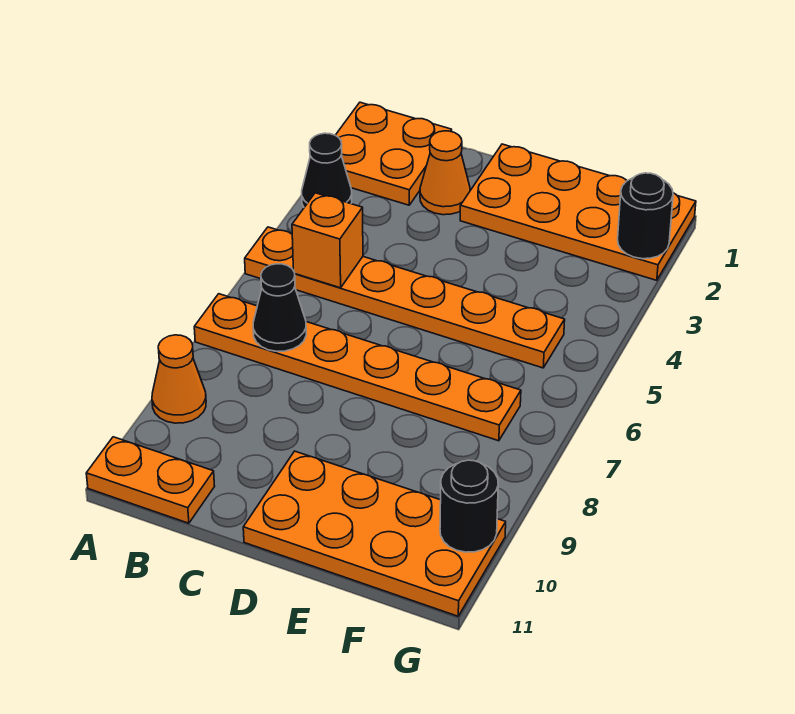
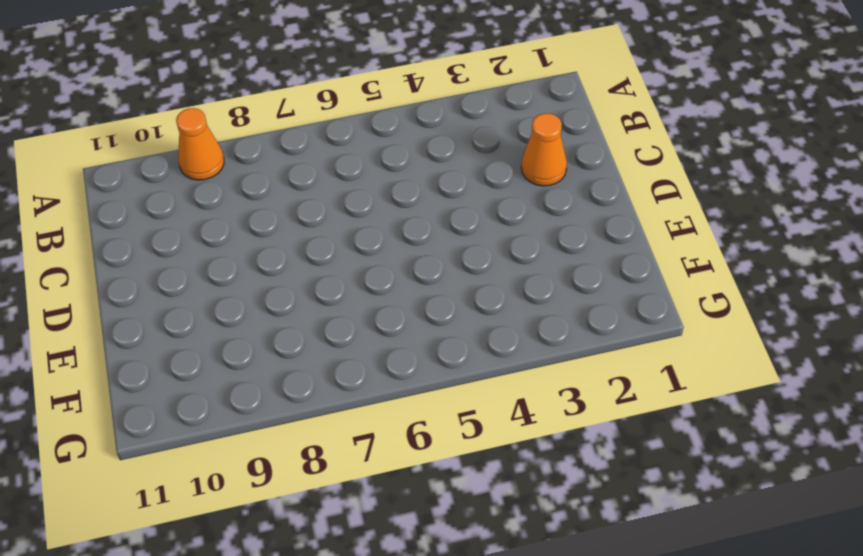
none -> orange 2x2 plate [335,102,452,205]
none -> black 1x1 cone [302,133,352,207]
none -> orange 1x6 plate [245,227,565,368]

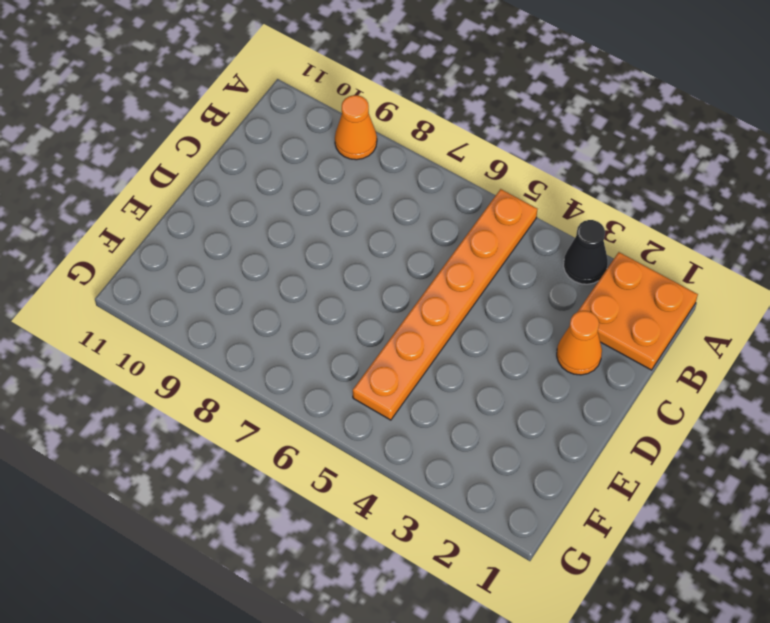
none -> orange 1x6 plate [194,294,521,441]
none -> orange 1x2 plate [86,437,215,523]
none -> orange 2x4 plate [460,144,696,280]

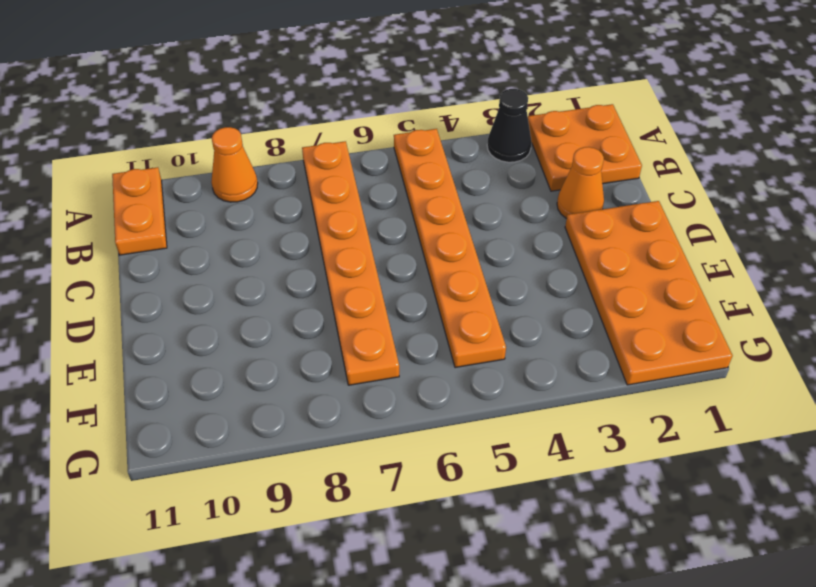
none -> orange 2x4 plate [243,451,506,616]
none -> orange 1x1 brick [292,193,363,288]
none -> black 1x1 cone [253,264,306,351]

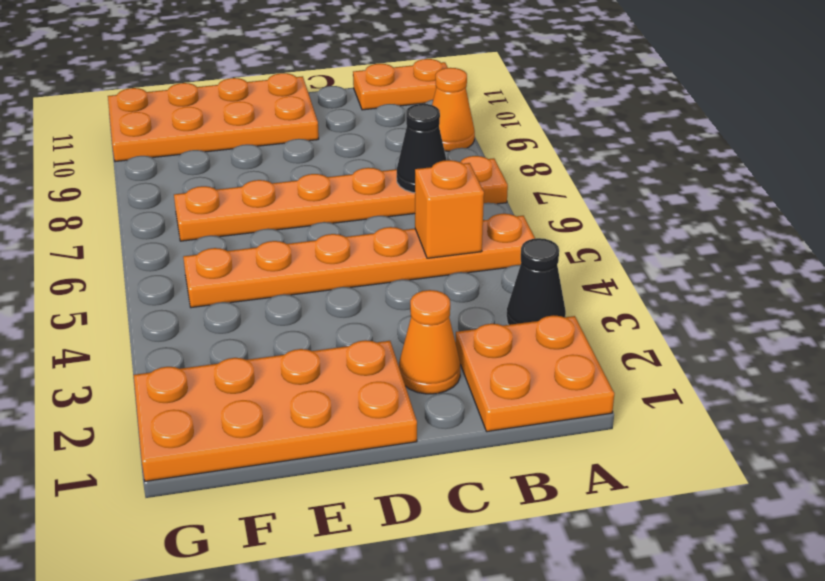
none -> black 1x1 round brick [618,173,673,259]
none -> black 1x1 round brick [440,460,498,552]

